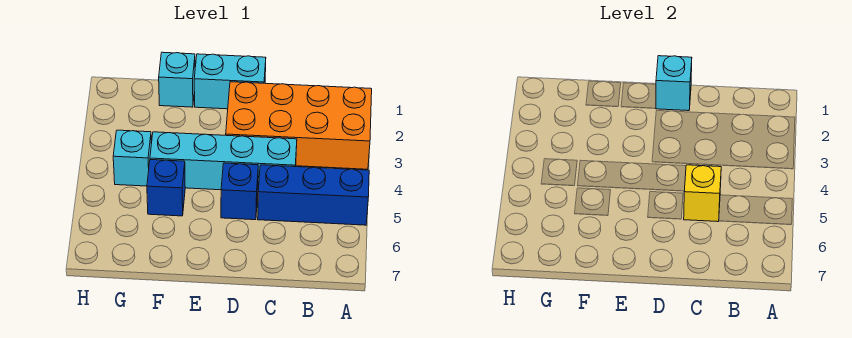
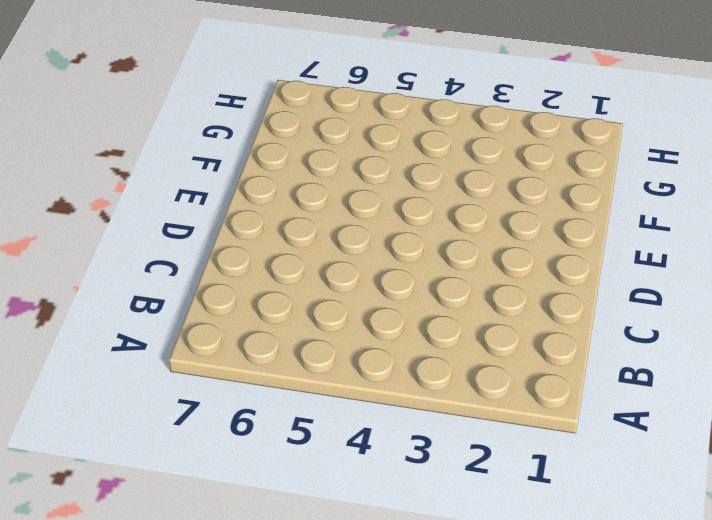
none -> orange 2x4 brick [226,82,372,169]
none -> blue 1x3 brick [258,165,369,225]

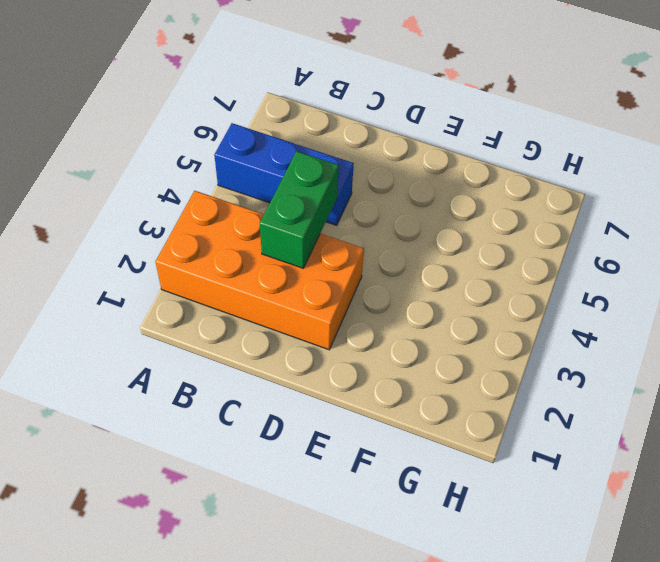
green 1x2 brick [260,151,339,268] -> none
none -> cyan 1x4 brick [150,132,297,190]
none -> cyan 1x2 brick [194,54,266,109]

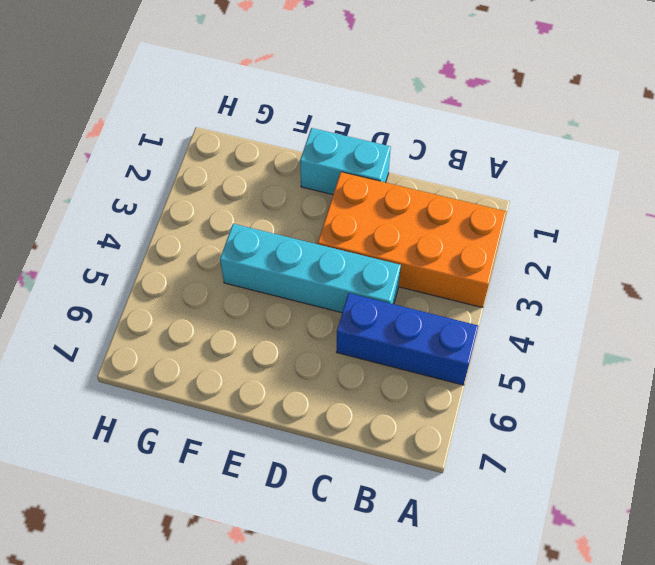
none -> blue 1x1 brick [221,163,258,220]
none -> cyan 1x1 brick [159,52,195,107]

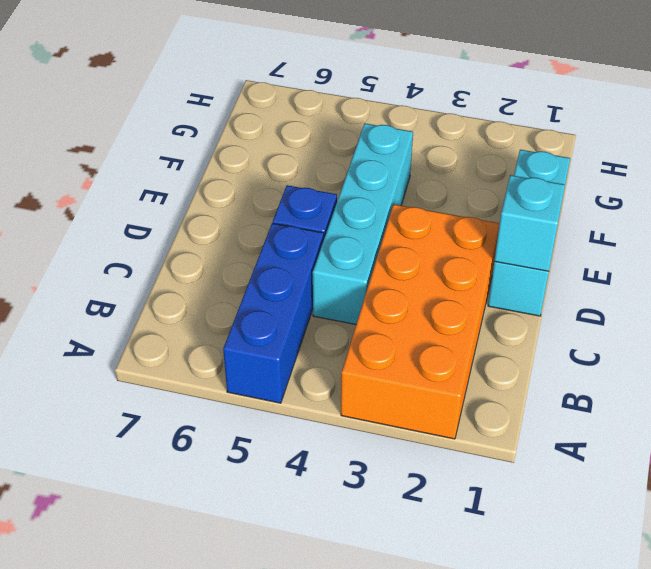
none -> blue 1x1 brick [147,160,185,216]
none -> cyan 1x1 brick [113,130,151,186]

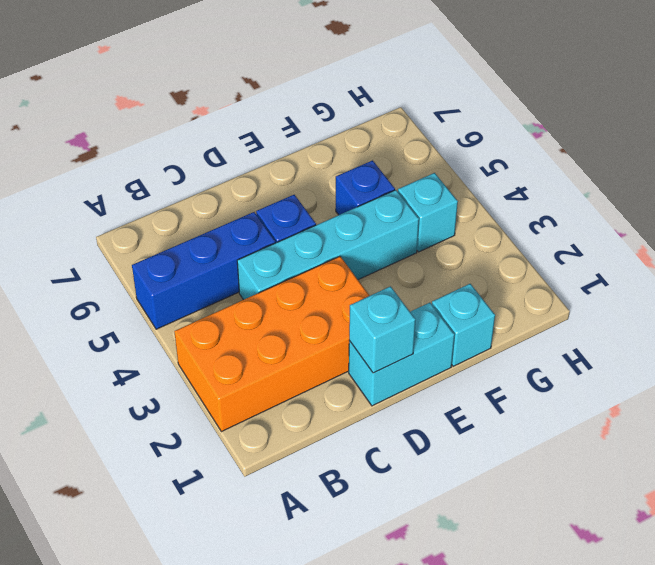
none -> yellow 1x1 brick [684,165,721,222]

